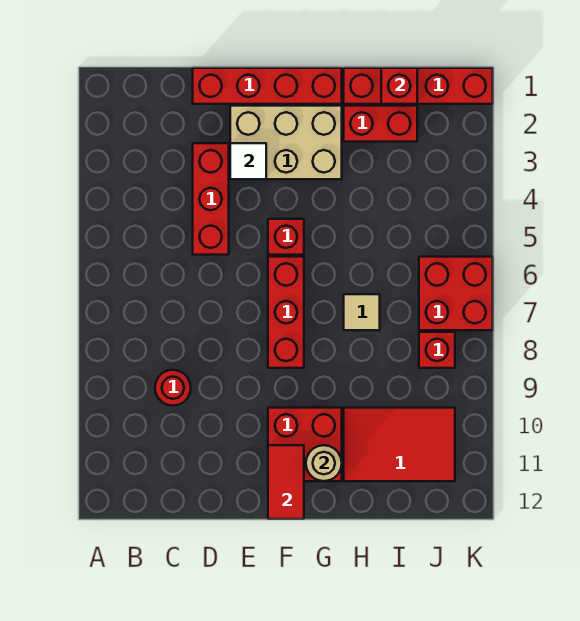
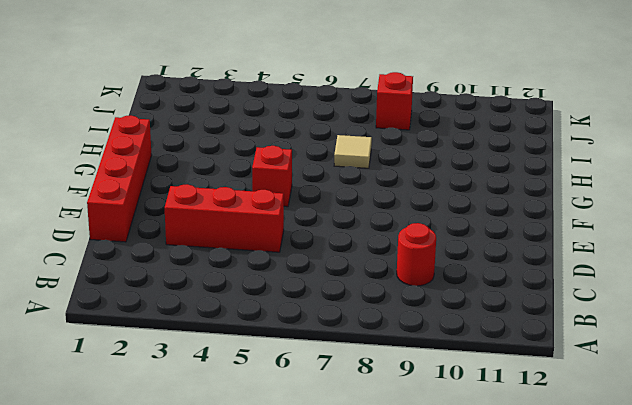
none -> tan 2x3 brick [230,106,342,179]
none -> red 1x3 brick [268,257,304,368]
none -> red 2x2 brick [268,408,342,481]

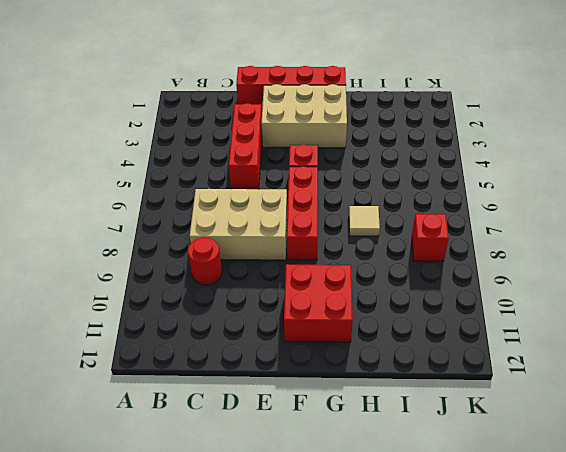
tan 2x3 brick [190,189,287,260] -> none
none -> red 1x4 brick [344,68,493,104]
none -> red 1x2 brick [344,106,417,142]
none -> red 2x3 tile [344,408,455,481]

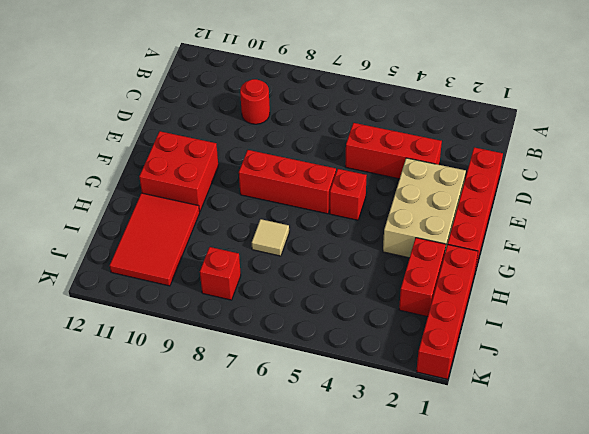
none -> red 2x2 brick [419,257,493,330]
none -> white 1x1 tile [230,143,266,179]
none -> red 1x2 tile [268,445,304,519]

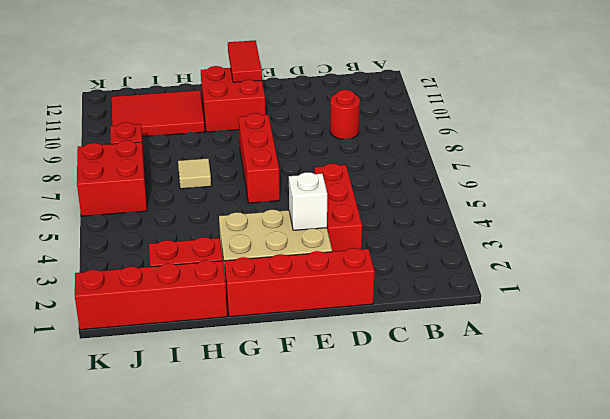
white 1x1 brick [289,172,327,230] -> white 1x1 tile [230,143,266,179]
none -> red 1x1 brick [268,219,304,255]
none -> tan 1x1 round brick [306,445,342,481]
none -> red 1x1 brick [381,68,417,104]

